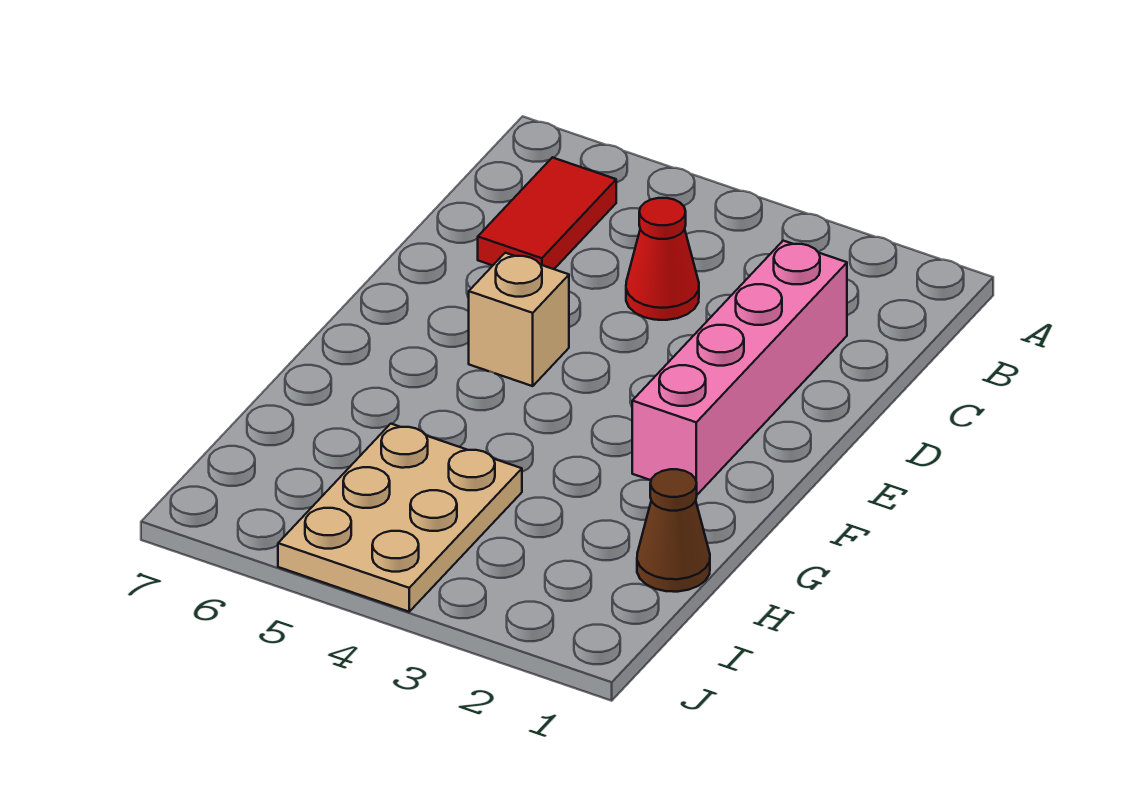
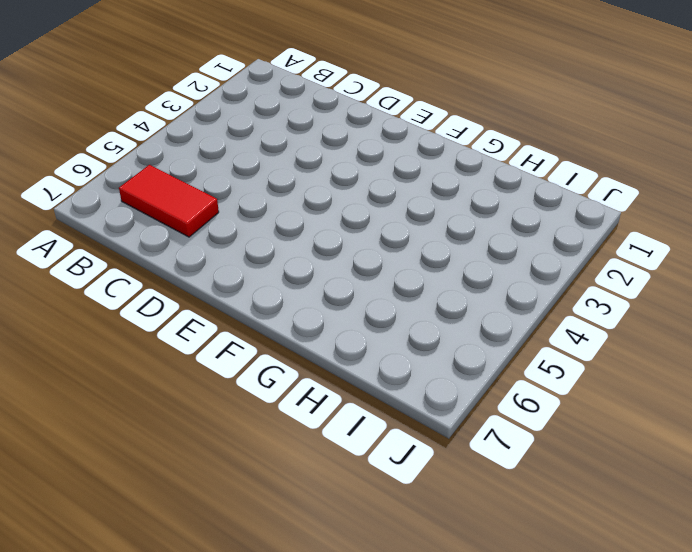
none -> pink 1x4 brick [632,241,847,495]
none -> red 1x1 cone [626,198,699,320]

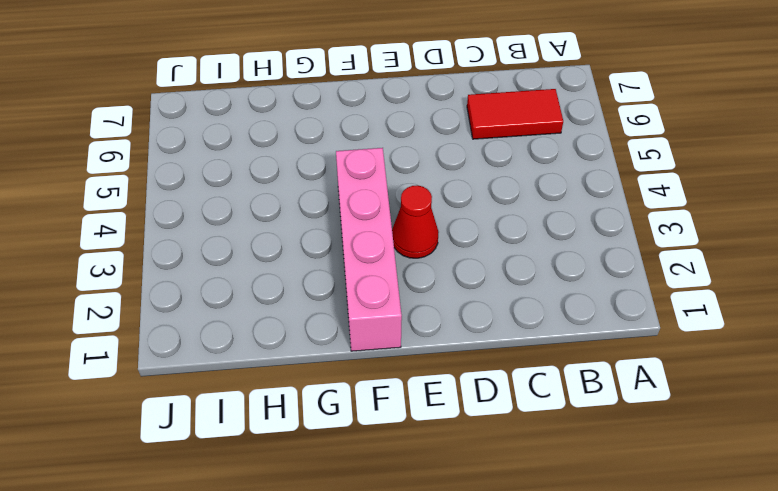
red 1x1 cone [392,185,439,258] -> red 1x1 cone moved to [626,198,699,320]
pink 1x4 brick [336,148,402,351] -> pink 1x4 brick turned to [632,241,847,495]
none -> tan 1x1 brick [469,253,569,386]
none -> brown 1x1 cone [637,469,710,592]

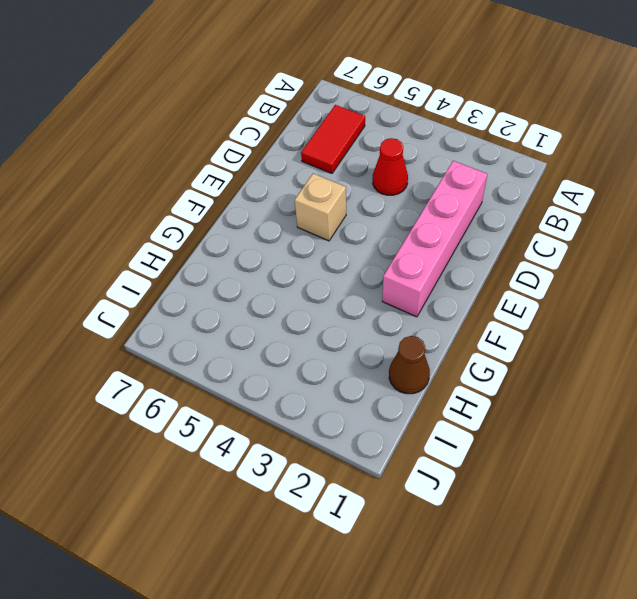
none -> tan 2x3 plate [278,424,522,612]

